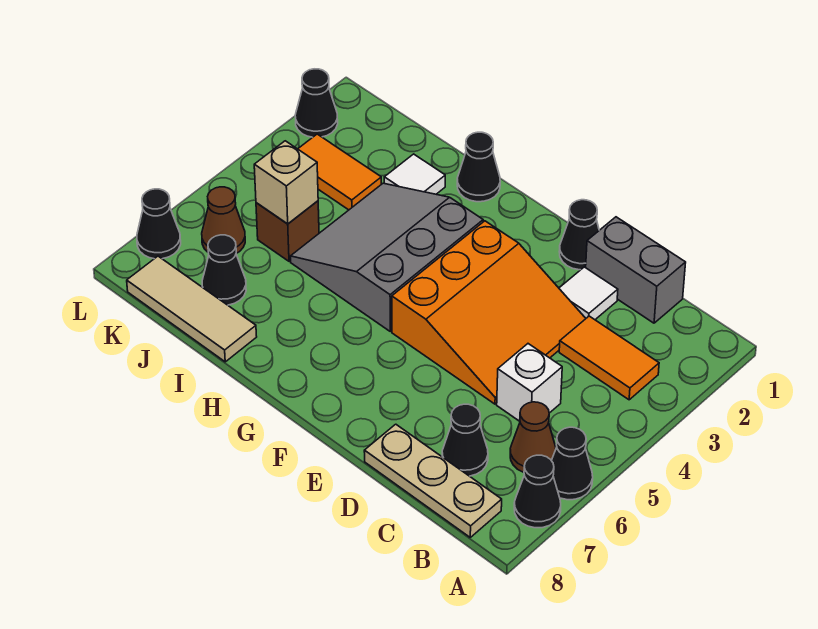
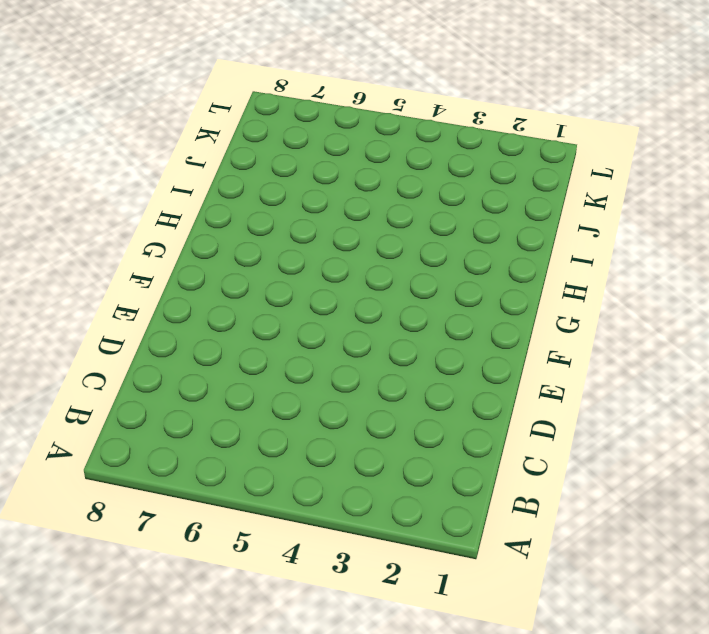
none -> black 1x1 cone [551,427,593,500]
none -> black 1x1 cone [514,455,561,528]
none -> orange 1x2 tile [559,316,659,400]

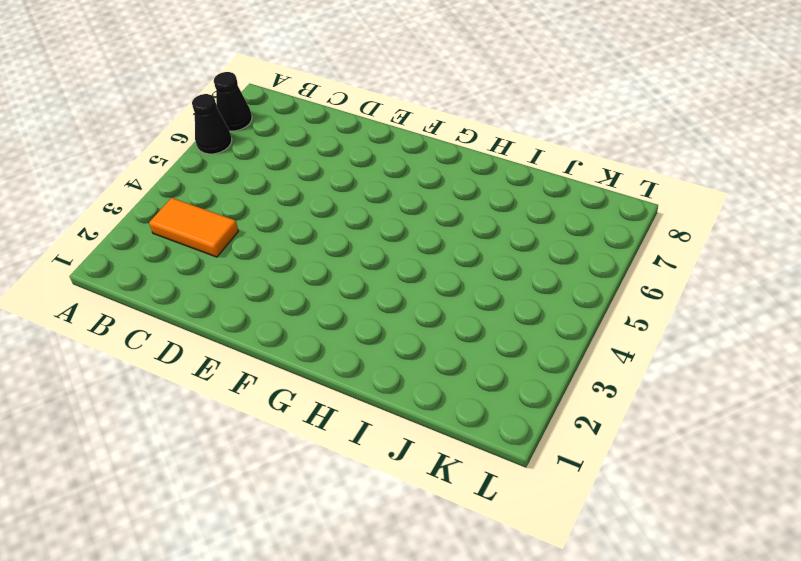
none -> brown 1x1 cone [510,402,556,472]
none -> tan 1x3 plate [364,424,502,537]
none -> grey 1x2 brick [586,217,686,323]

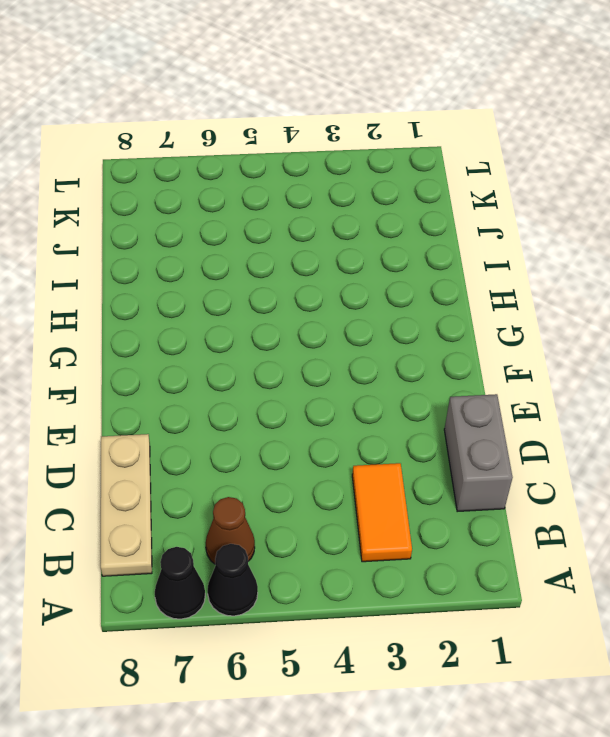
none -> white 1x1 brick [497,344,562,421]
none -> black 1x1 cone [442,404,488,476]
none -> white 1x1 tile [559,267,618,320]

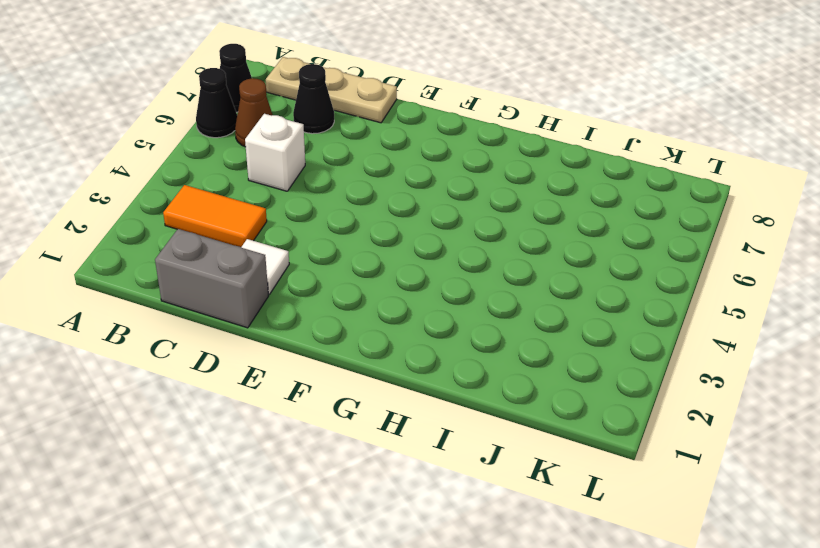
none -> orange 3x3 slope [392,221,586,404]
none -> black 1x1 cone [559,200,599,270]
none -> grey 3x3 slope [290,183,483,331]

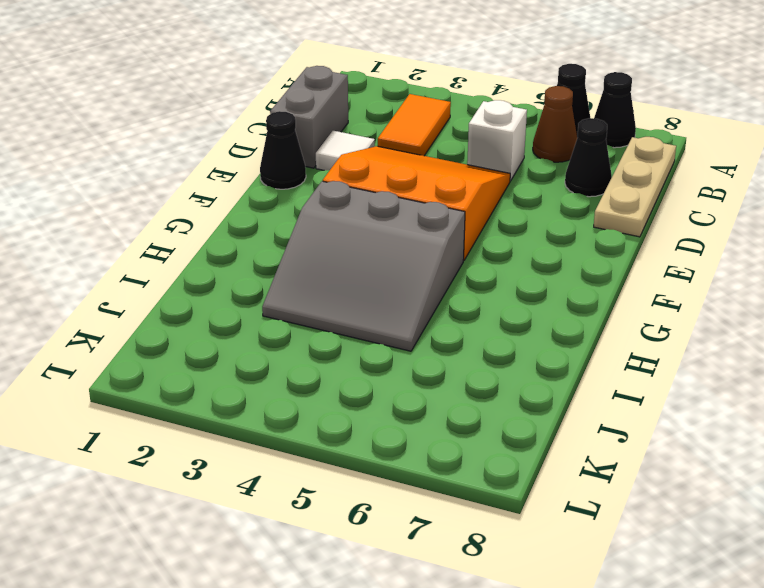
none -> black 1x1 cone [457,132,500,202]
none -> white 1x1 tile [384,154,445,194]
none -> tan 1x3 tile [127,256,257,362]

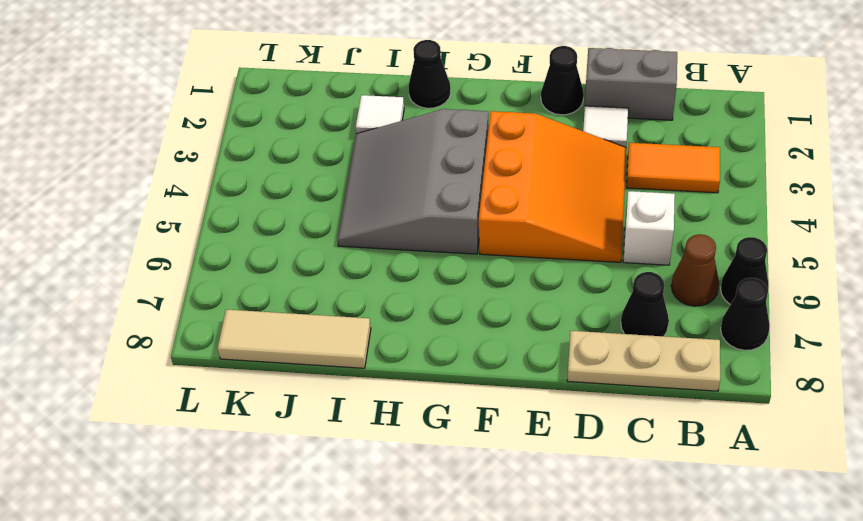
none -> orange 1x2 tile [298,134,381,210]
none -> brown 1x1 brick [256,201,319,261]
none -> black 1x1 cone [202,235,246,305]

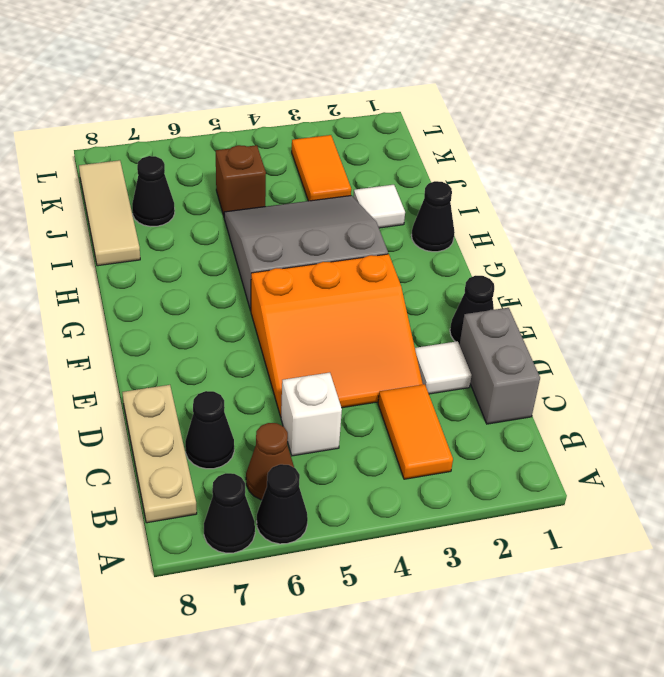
none -> brown 1x1 cone [202,187,245,253]
none -> black 1x1 cone [295,69,338,137]
none -> black 1x1 cone [137,189,181,259]

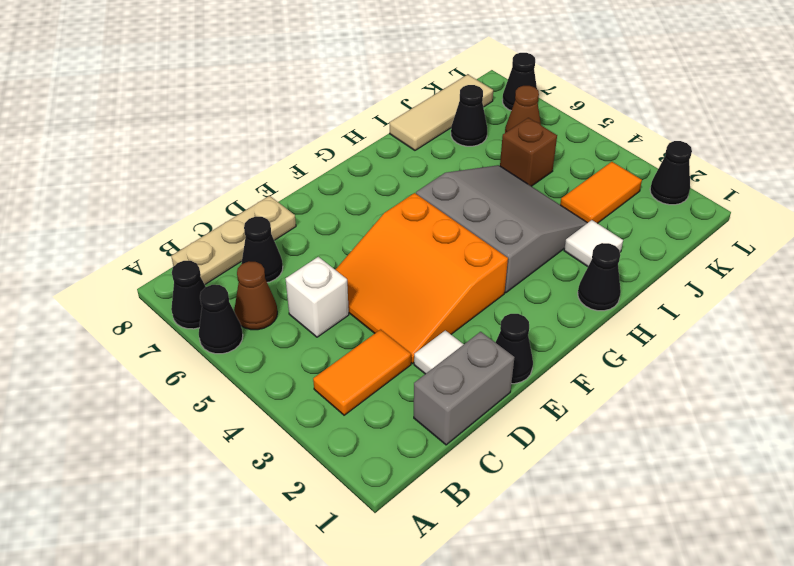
none -> tan 1x1 brick [254,141,318,224]

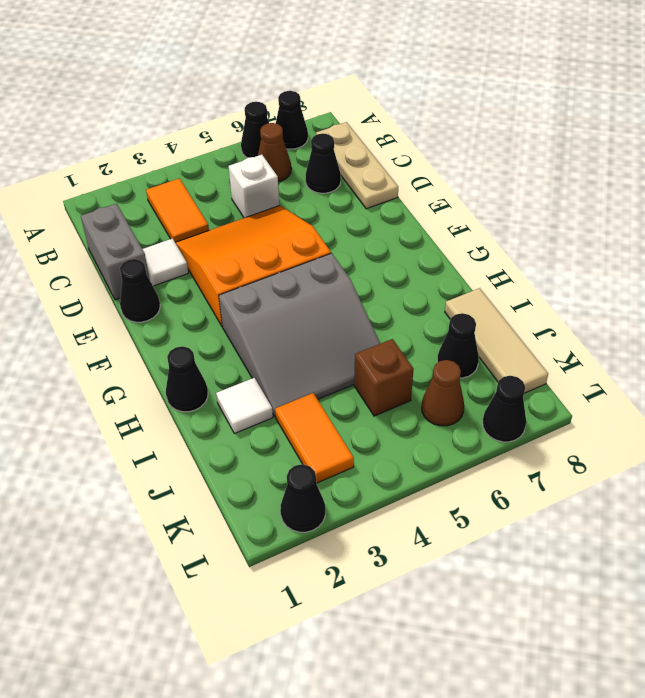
none -> tan 1x1 brick [254,141,318,224]

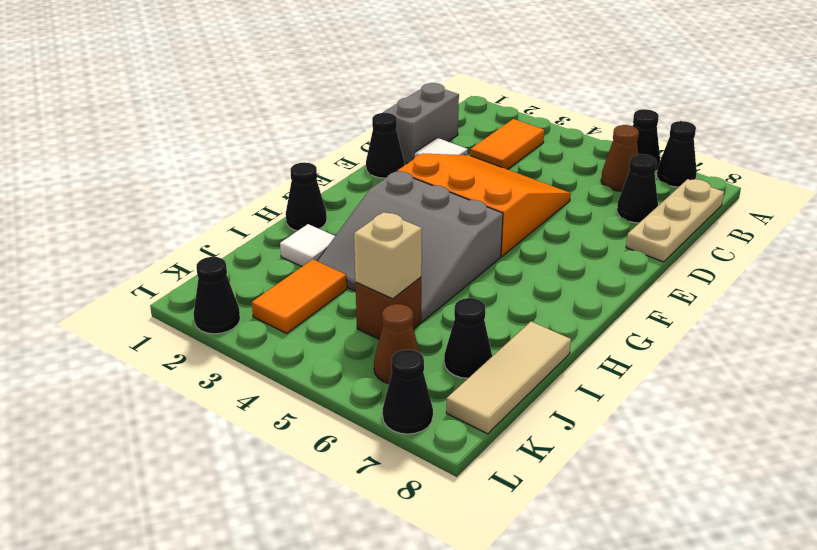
none -> white 1x1 brick [497,344,562,421]

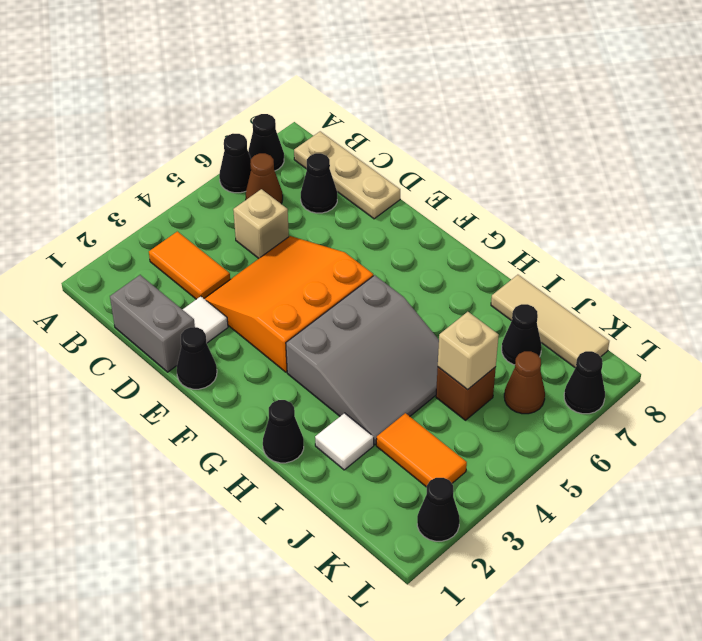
tan 1x1 brick [233,189,289,258] -> white 1x1 brick [497,344,562,421]

